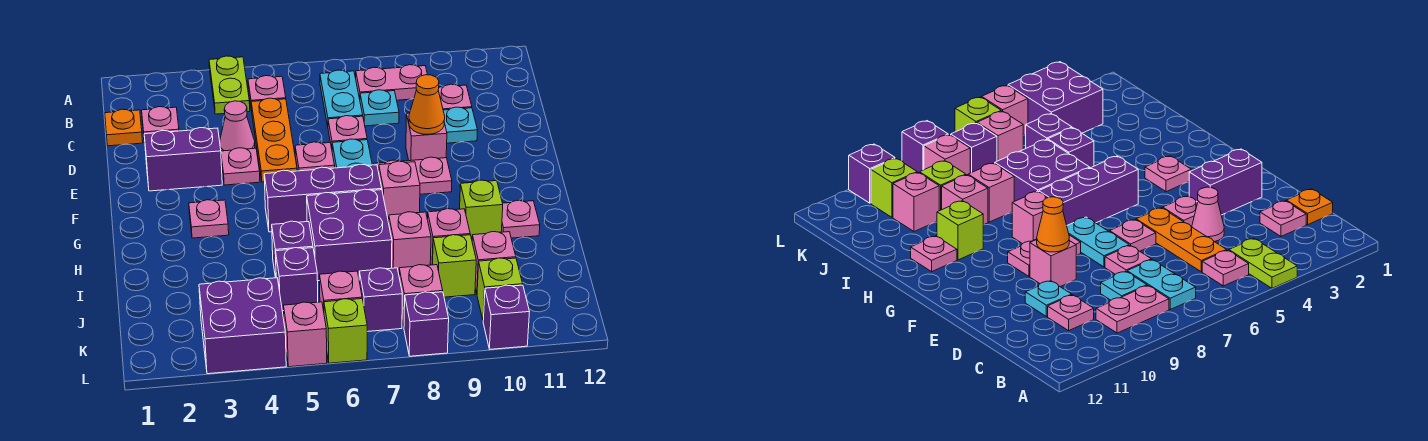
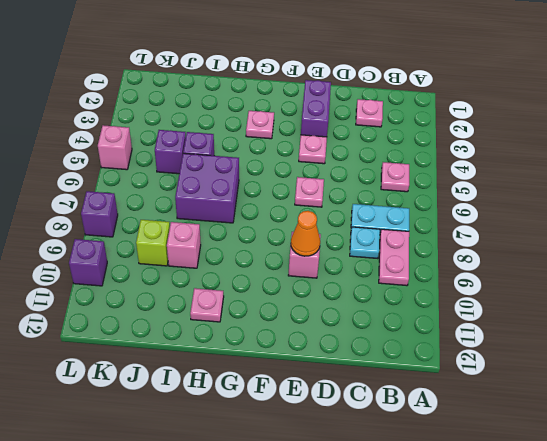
none -> lime 1x2 plate [209,56,250,114]
none -> orange 1x1 plate [105,109,143,146]
none -> orange 1x3 plate [251,98,297,182]
none -> pink 1x1 plate [438,84,472,110]

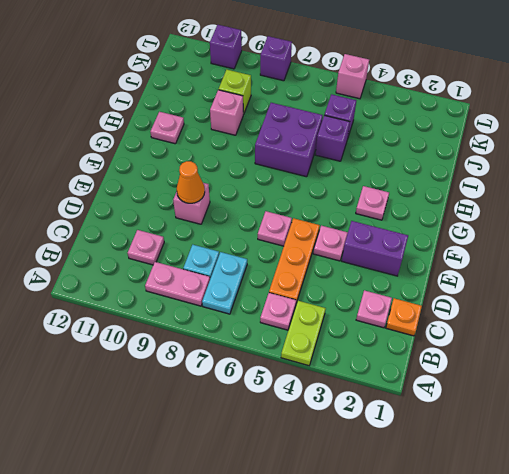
none -> pink 1x1 cone [220,101,255,151]
none -> pink 1x1 plate [328,116,367,148]
none -> cyan 1x1 plate [443,107,478,143]
none -> cyan 1x2 plate [332,139,372,168]

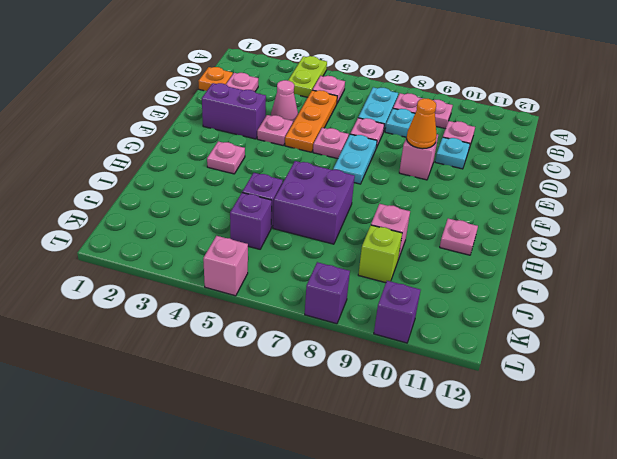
none -> pink 1x2 plate [374,157,452,194]
none -> purple 1x3 brick [264,164,382,232]
none -> pink 1x1 brick [379,161,420,222]
none -> lime 1x1 brick [460,180,503,239]

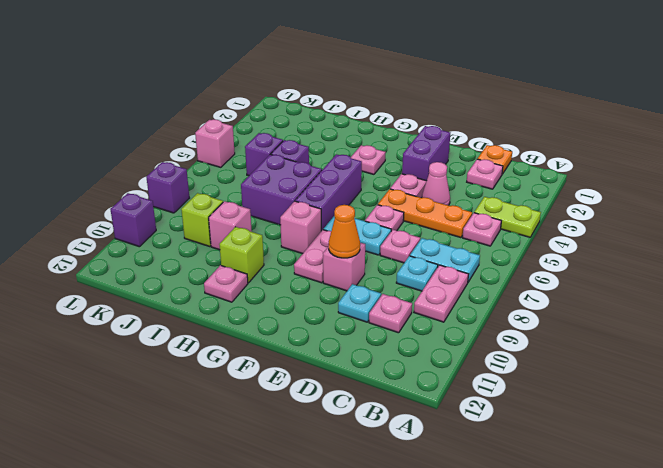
none -> pink 1x1 brick [388,212,431,274]
none -> pink 1x1 brick [472,232,516,293]
none -> purple 2x2 brick [199,278,286,374]
none -> pink 1x1 brick [320,271,362,311]

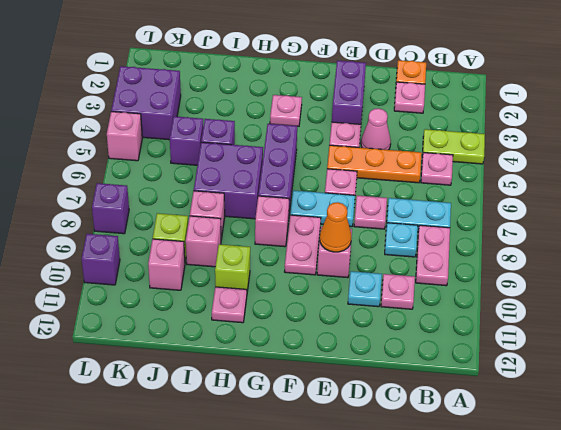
none -> pink 1x1 brick [320,271,362,311]
none -> purple 1x1 brick [359,268,402,332]
none -> pink 1x1 brick [399,265,443,327]
none -> lime 1x1 brick [477,258,523,320]

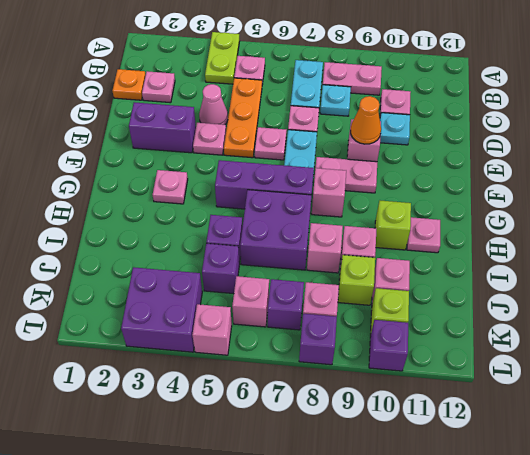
none -> lime 1x1 brick [324,299,367,363]

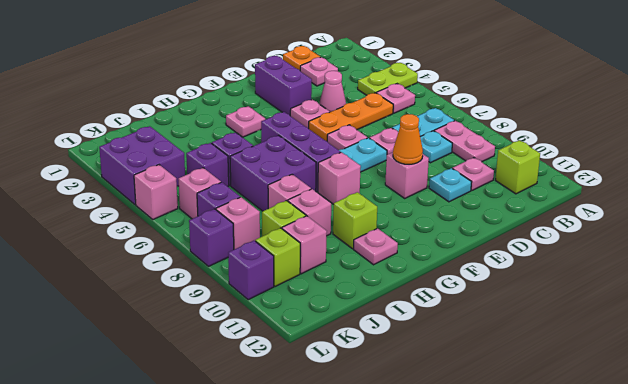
lime 1x1 brick [496,140,540,194] -> lime 1x1 brick moved to [324,299,367,363]
none -> pink 1x2 plate [374,157,452,194]

